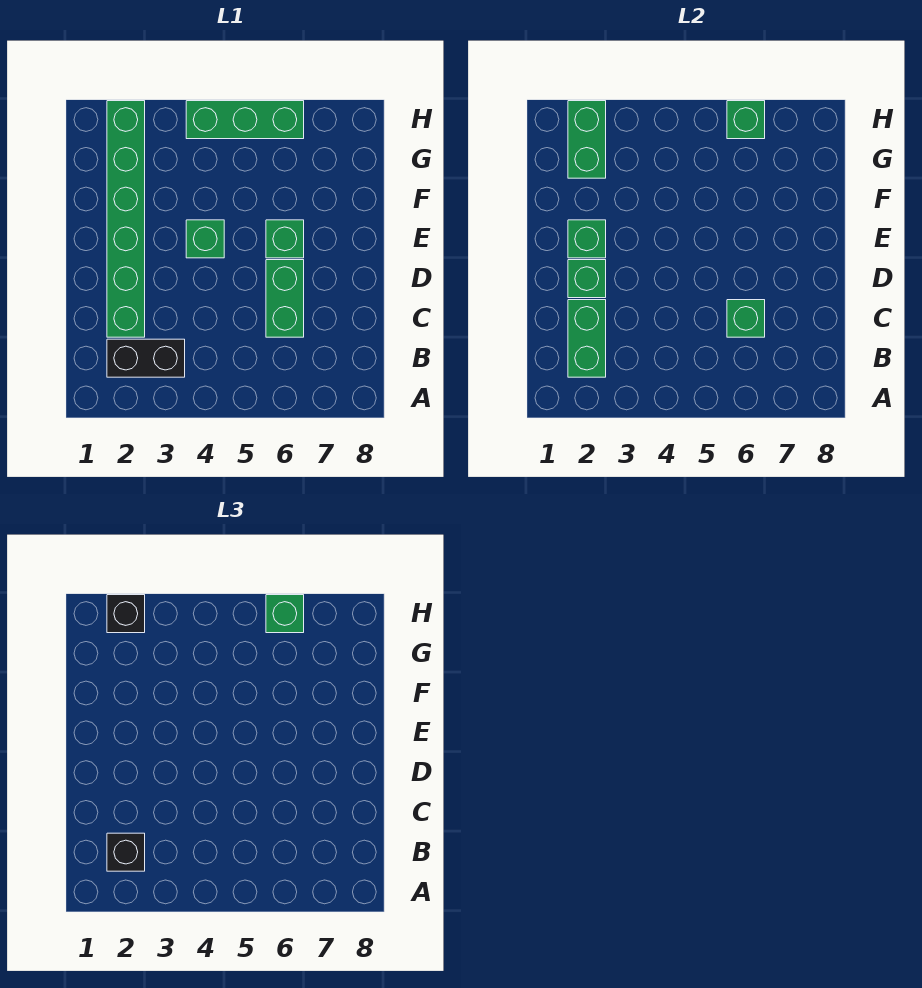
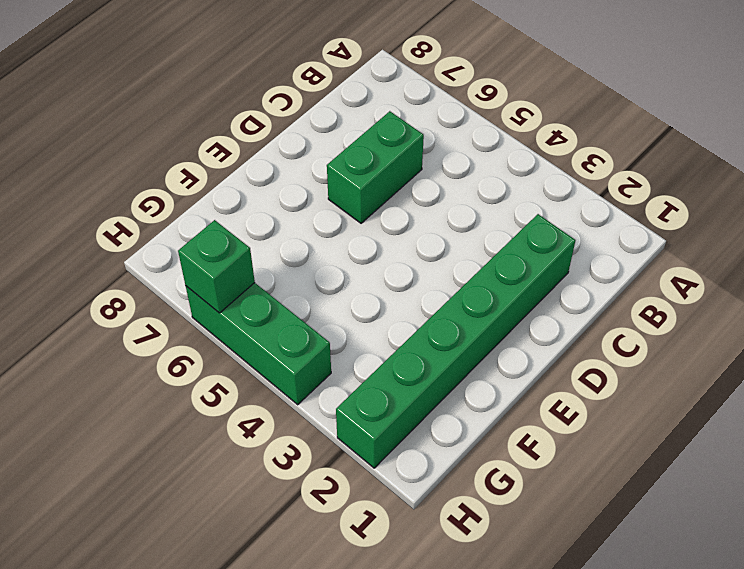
none -> black 1x2 brick [107,339,185,377]
none -> green 1x1 brick [186,220,224,258]
none -> green 1x1 brick [266,220,304,258]

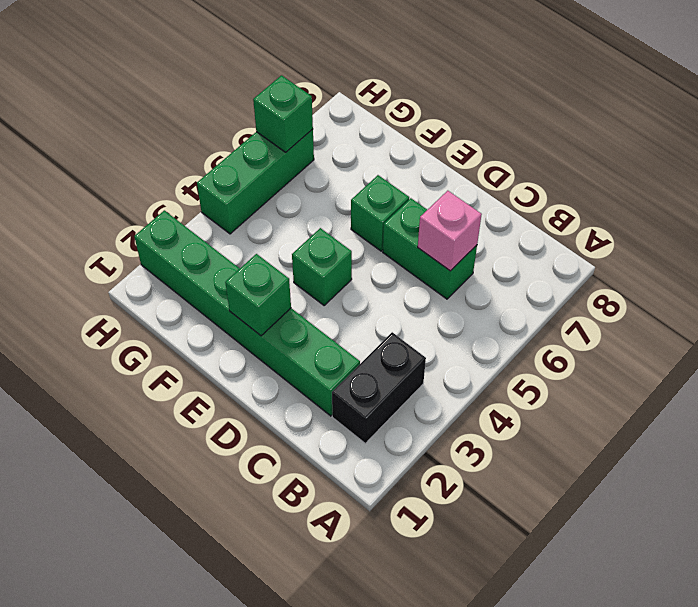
pink 1x1 brick [418,191,482,271] -> green 1x1 brick [727,300,765,337]
none -> green 1x2 brick [568,300,606,377]
none -> green 1x1 brick [568,260,606,298]
none -> green 1x2 brick [568,101,606,178]

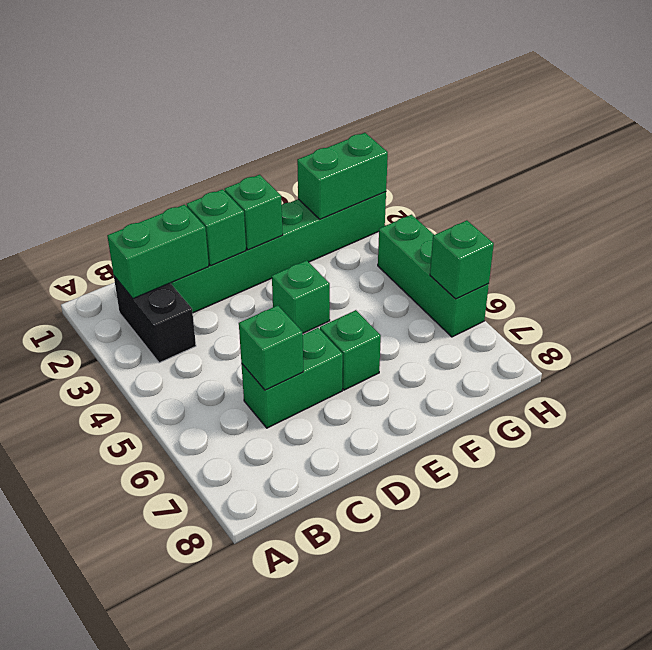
none -> black 1x1 brick [107,833,145,871]
none -> black 1x1 brick [107,595,145,633]
none -> green 1x1 brick [266,595,304,633]

